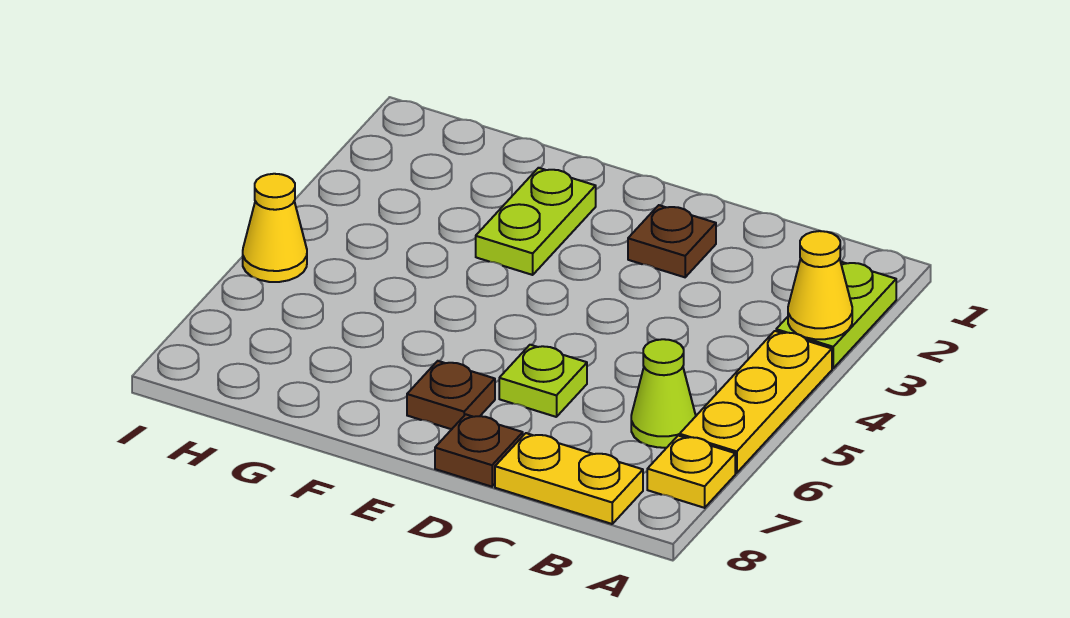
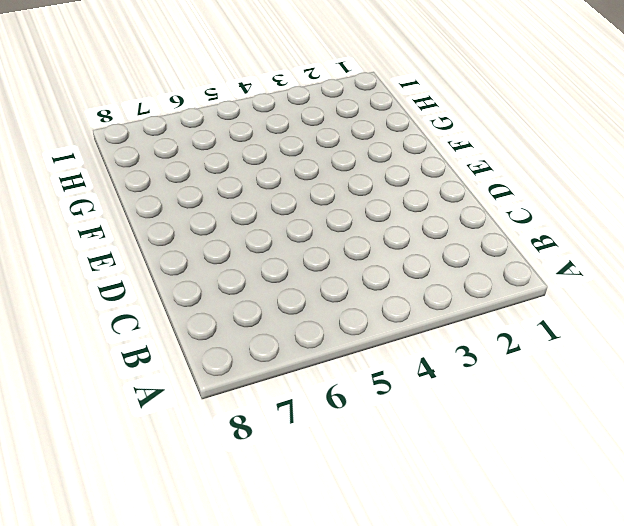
none -> lime 1x2 plate [776,262,896,368]
none -> yellow 1x3 plate [680,331,832,473]
none -> yellow 1x1 plate [647,436,735,508]

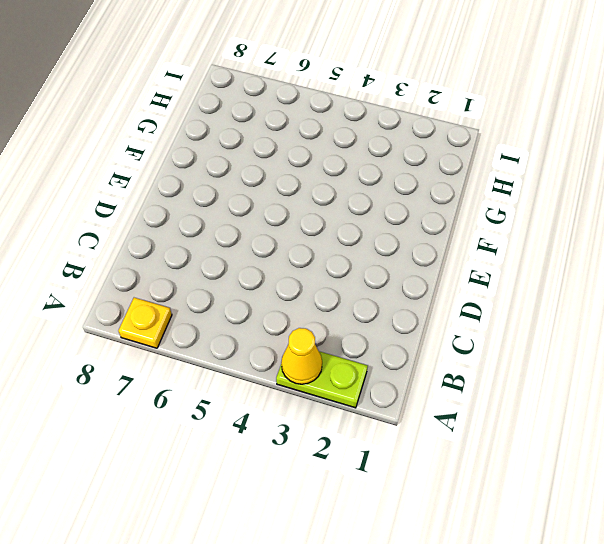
none -> yellow 1x3 plate [680,331,832,473]
none -> lime 1x1 cone [631,339,696,448]
none -> yellow 1x2 plate [495,433,643,524]

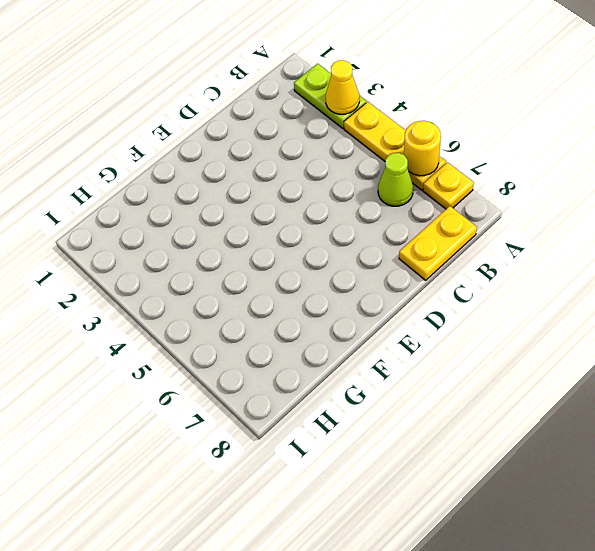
yellow 1x1 round brick [404,121,441,176] -> none
none -> brown 1x1 plate [628,205,716,277]
none -> lime 1x1 plate [499,345,587,417]
none -> brown 1x1 plate [435,414,523,487]

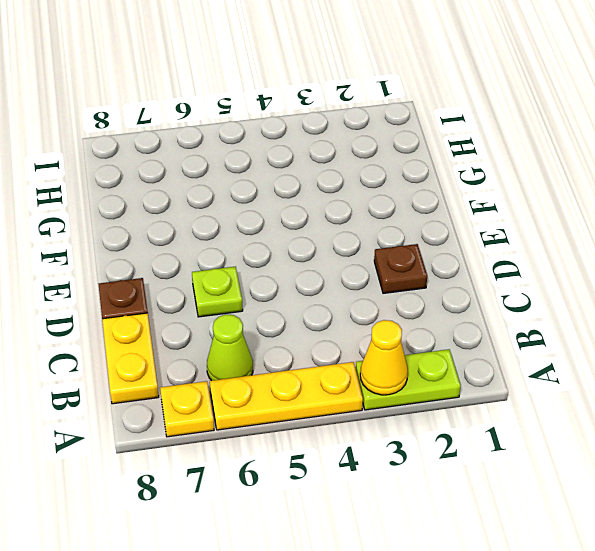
none -> brown 1x1 plate [407,361,495,429]
none -> lime 1x2 plate [476,168,596,275]
none -> yellow 1x1 cone [243,174,307,282]

